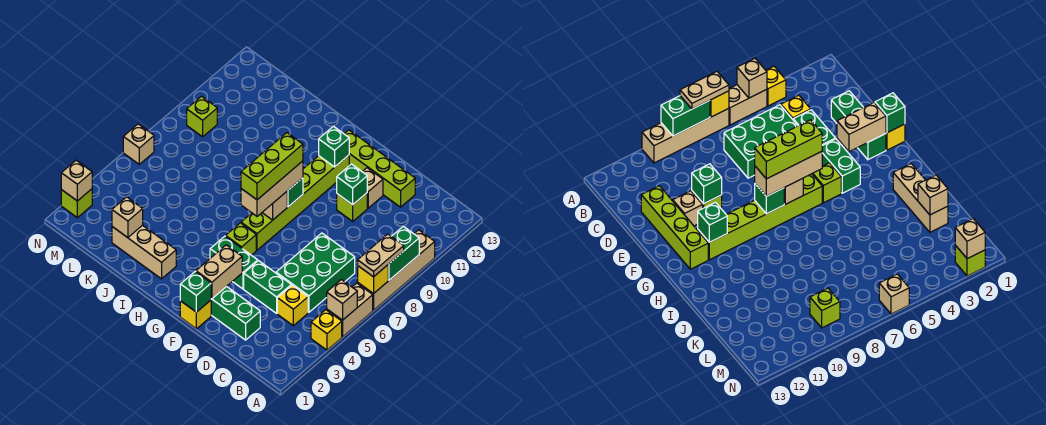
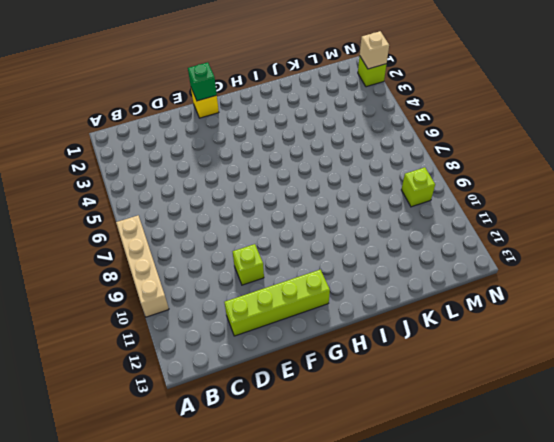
none -> yellow 1x1 brick [311,310,342,350]
none -> tan 1x2 brick [327,283,373,337]
none -> yellow 1x1 brick [277,285,308,326]
none -> green 2x3 brick [276,233,355,312]

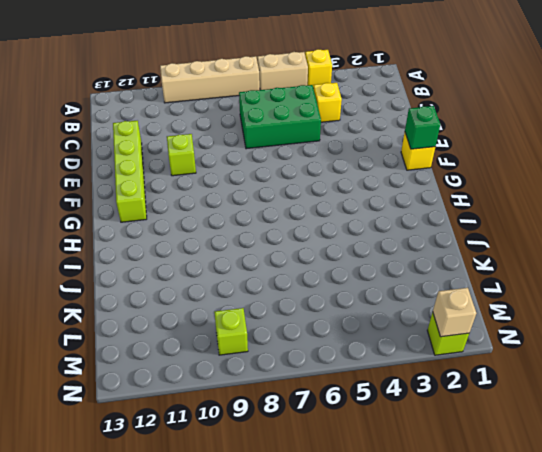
none -> green 1x3 brick [211,287,260,340]
none -> green 1x2 brick [244,261,291,313]
none -> tan 1x1 brick [362,168,383,208]
none -> green 1x2 brick [210,236,258,289]

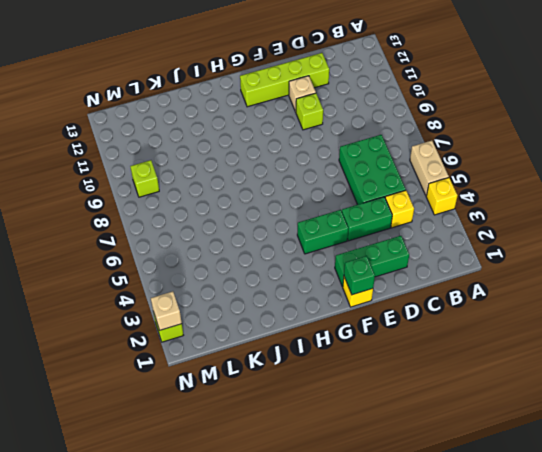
none -> tan 1x4 brick [358,230,435,310]
none -> lime 1x1 brick [226,223,256,255]
none -> lime 1x6 brick [241,155,349,250]
none -> tan 1x3 brick [112,225,176,279]

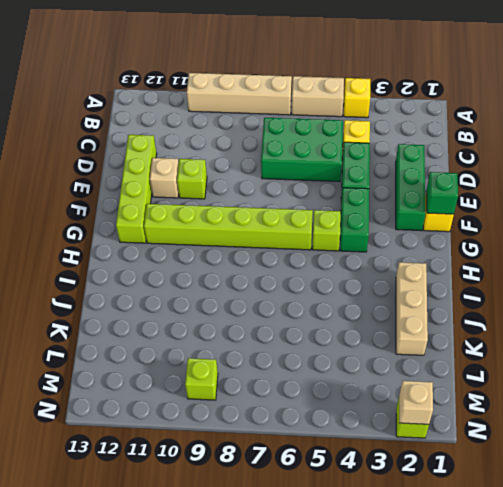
none -> tan 1x1 brick [123,124,154,164]
none -> tan 1x1 brick [327,280,357,320]
none -> yellow 1x1 brick [358,265,388,294]
none -> green 1x2 brick [388,226,419,280]

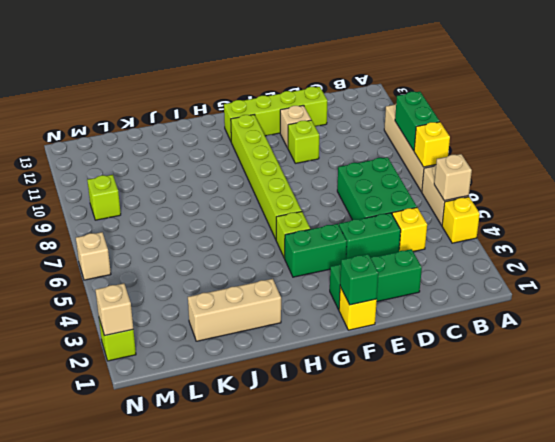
none -> green 1x1 brick [337,164,367,205]
none -> tan 1x2 brick [196,245,242,299]
none -> tan 1x1 brick [262,192,287,220]
none -> green 1x1 brick [287,178,303,207]

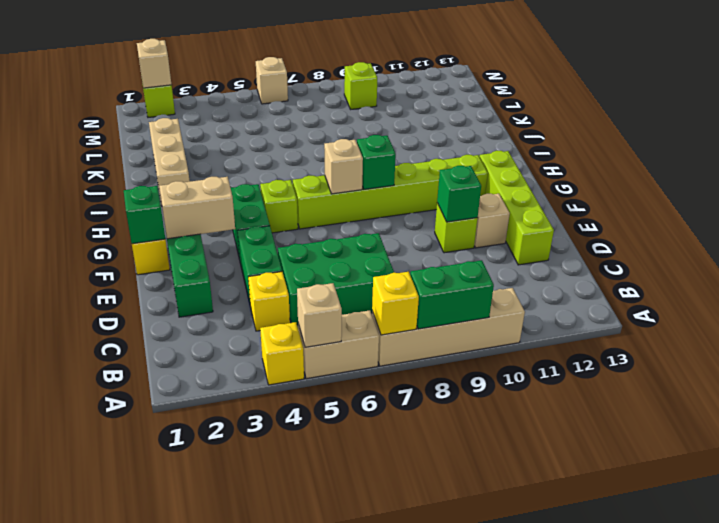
none -> green 1x1 brick [319,126,349,167]
none -> tan 1x1 brick [112,197,143,238]
none -> tan 1x2 plate [358,234,404,277]
none -> tan 1x3 brick [241,161,303,216]

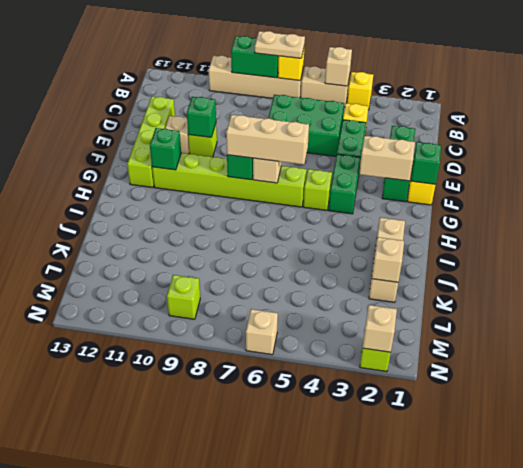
none -> lime 1x3 brick [241,133,303,200]

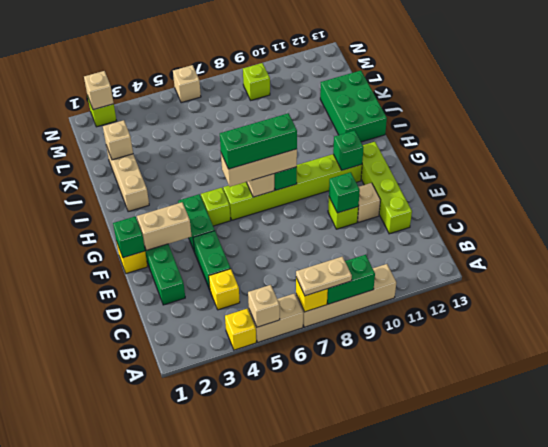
green 1x3 brick [220,113,297,169] -> lime 1x3 brick [241,133,303,200]
green 2x3 brick [320,71,387,142] -> green 2x3 brick turned to [276,233,355,312]

